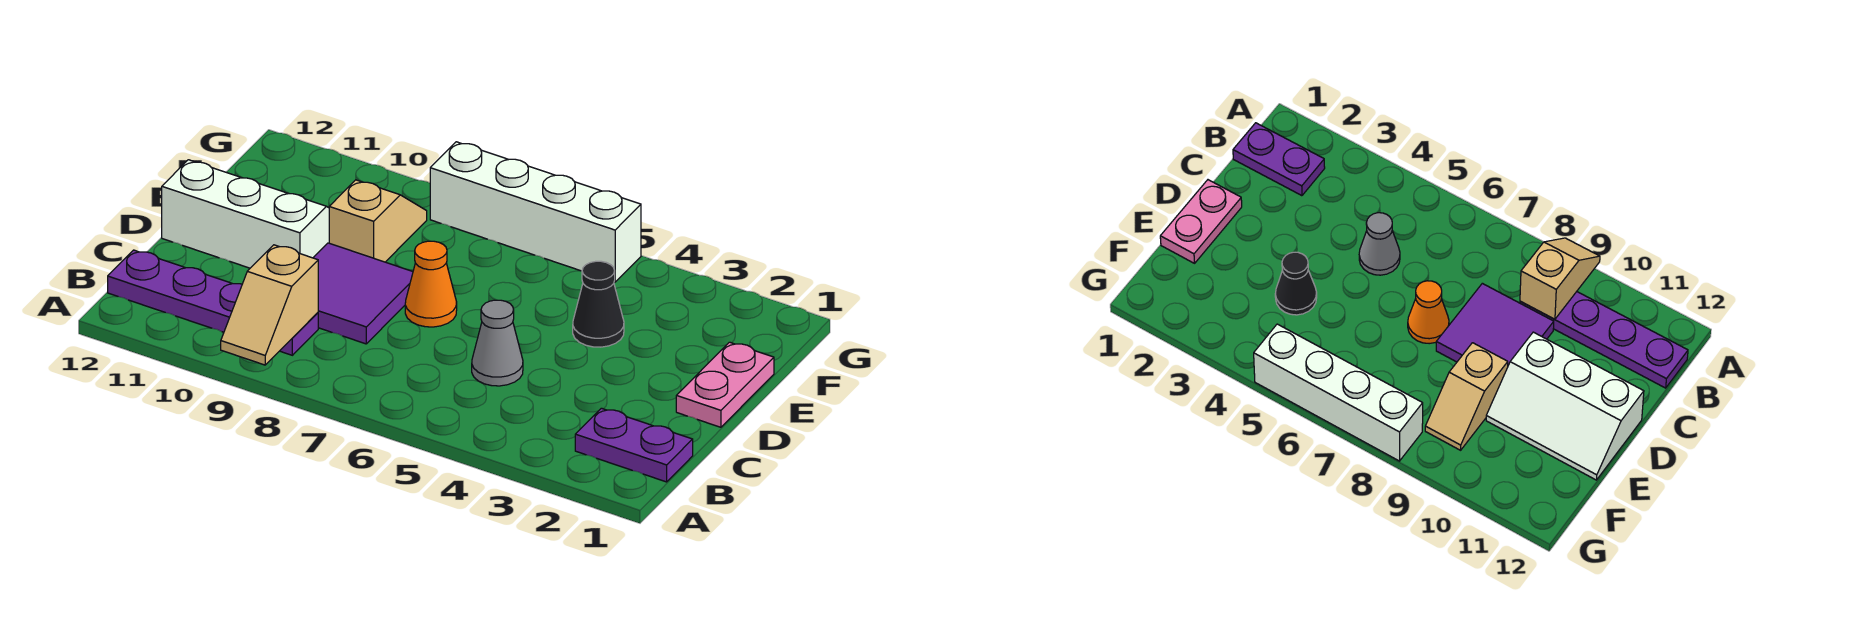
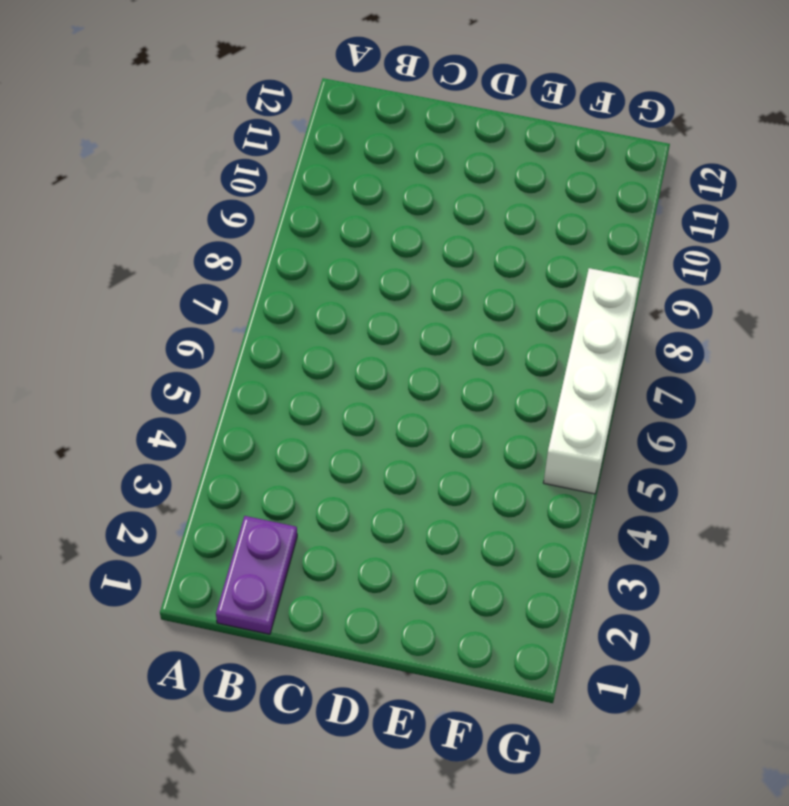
none -> purple 1x4 plate [108,250,318,355]
none -> grey 1x1 cone [472,300,523,386]

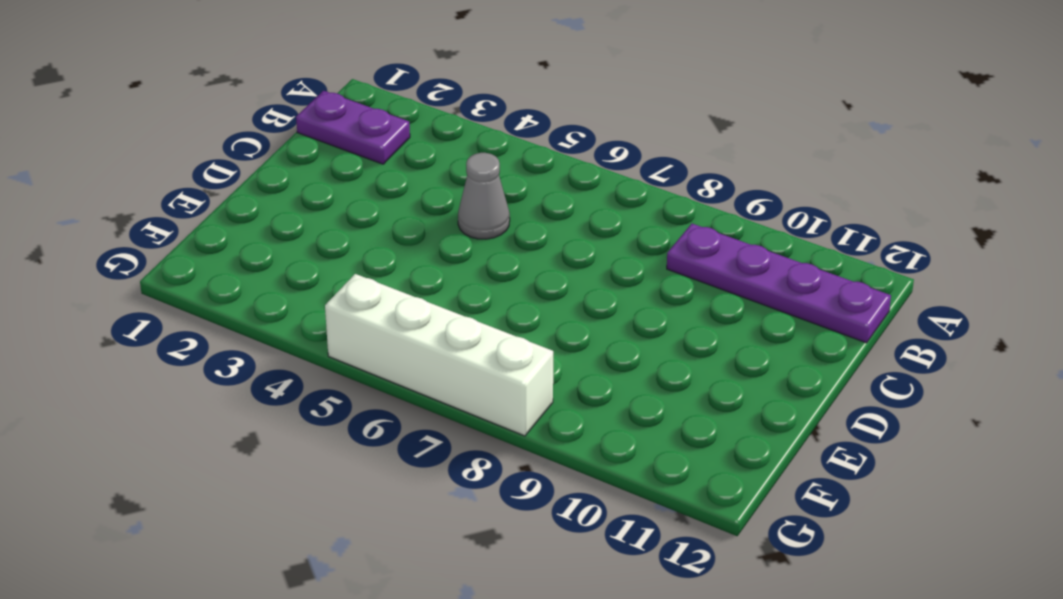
none -> purple 2x2 tile [313,243,413,344]
none -> pink 1x2 plate [676,342,774,427]

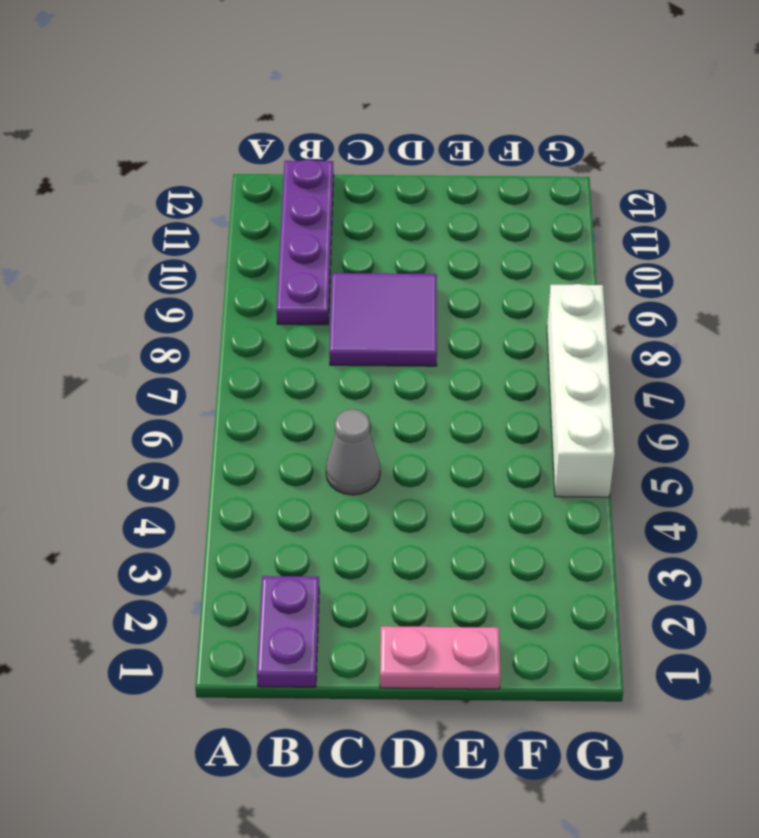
none -> orange 1x1 cone [405,241,457,327]
none -> white 2x3 slope [162,160,329,268]

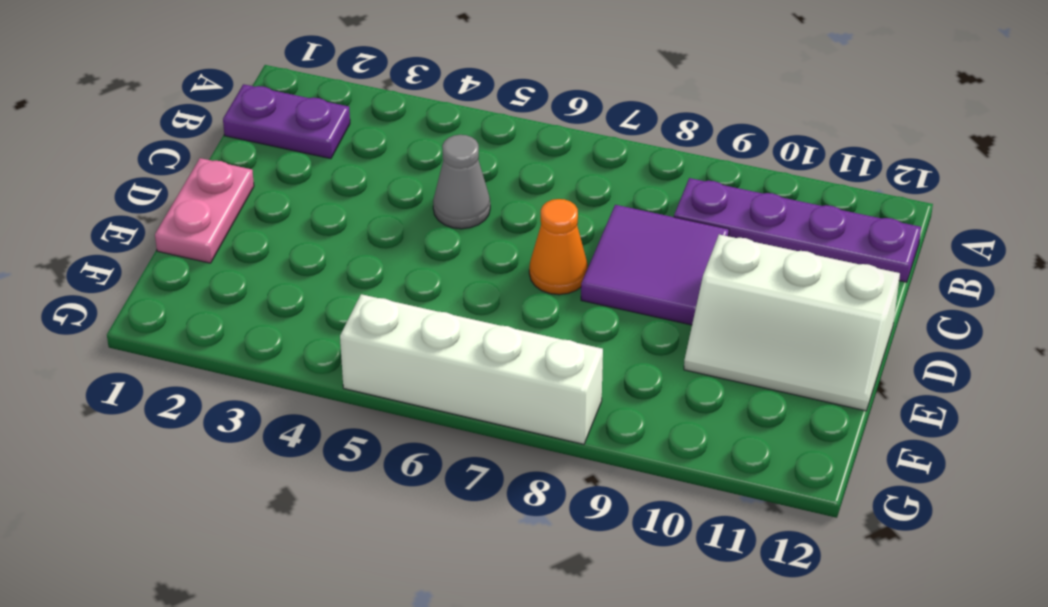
none -> black 1x1 cone [573,261,624,347]
none -> tan 1x2 slope [329,180,427,262]

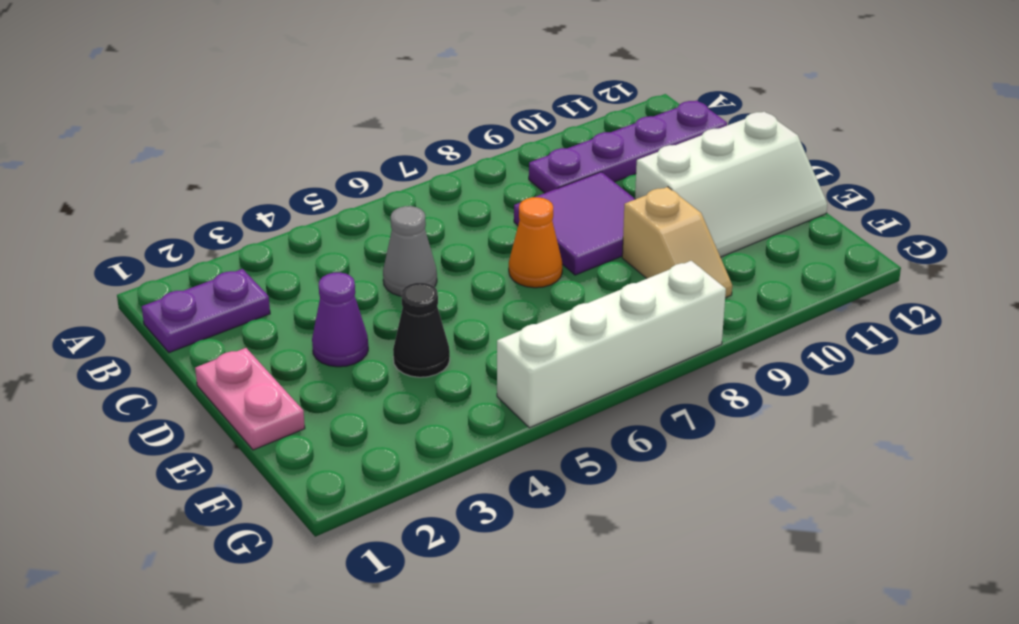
purple 1x1 cone [312,273,368,367] -> none
none -> tan 1x2 slope [221,245,318,365]

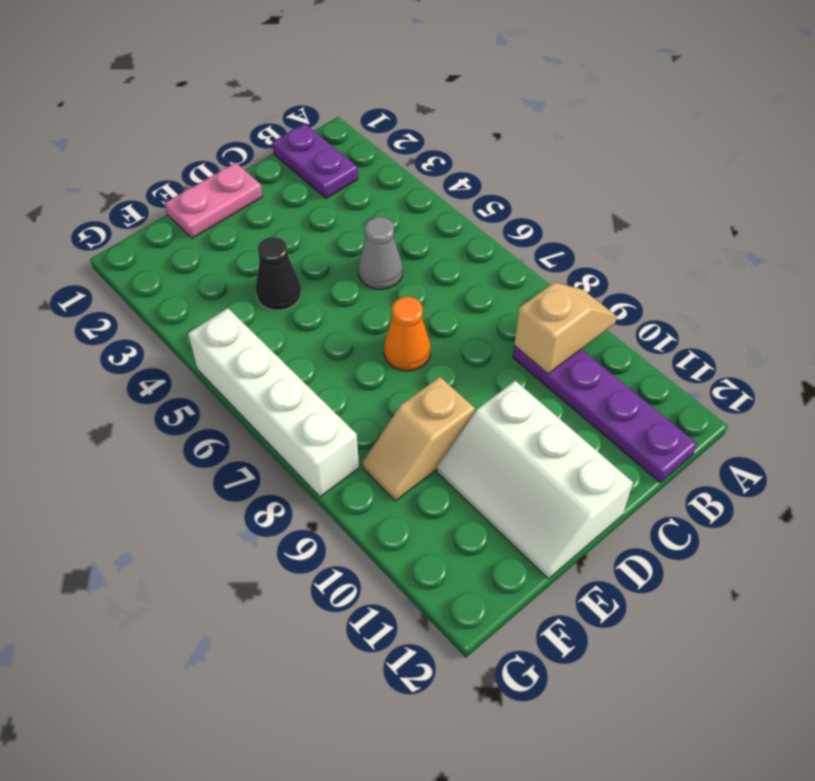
none -> purple 2x2 tile [313,243,413,344]

